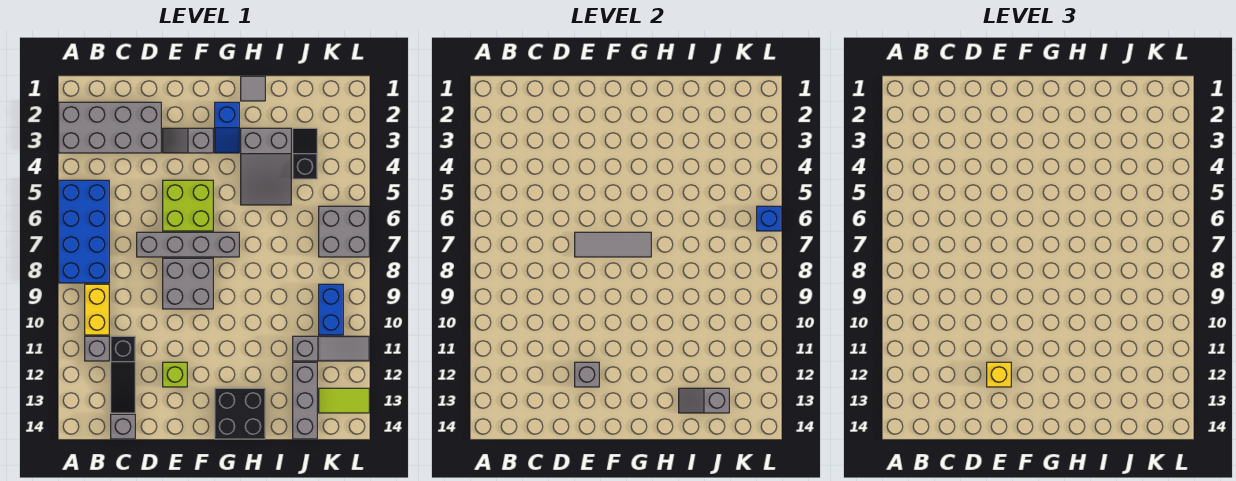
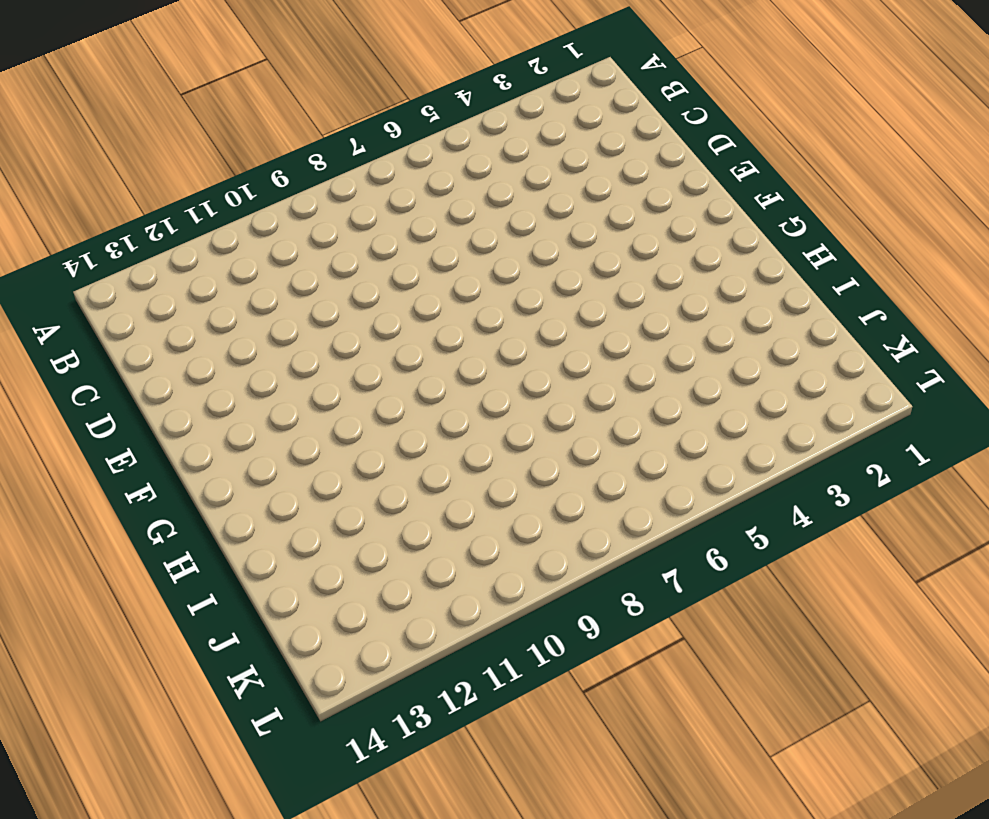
none -> grey 2x4 brick [59,102,161,153]
none -> blue 2x4 brick [59,180,109,283]
none -> yellow 1x2 brick [85,284,109,335]

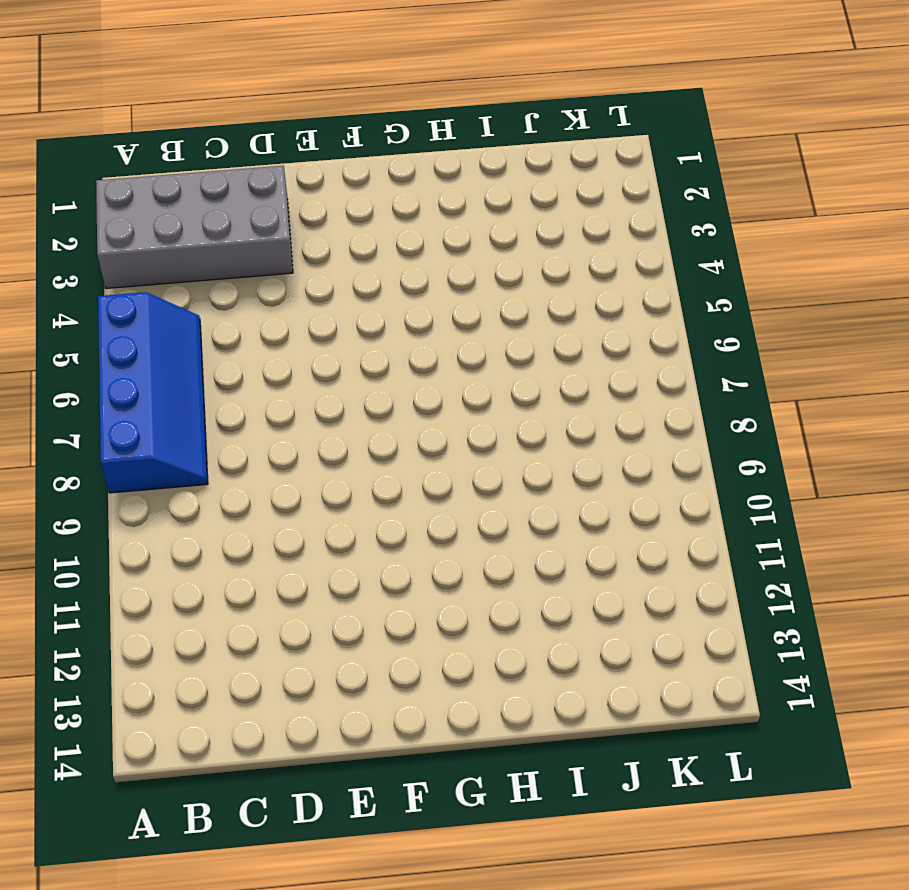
blue 2x4 slope [98,292,208,493] -> blue 2x4 brick [59,180,109,283]
none -> yellow 1x2 brick [85,284,109,335]
none -> grey 1x1 brick [85,336,109,361]
none -> black 1x3 slope [111,336,135,413]

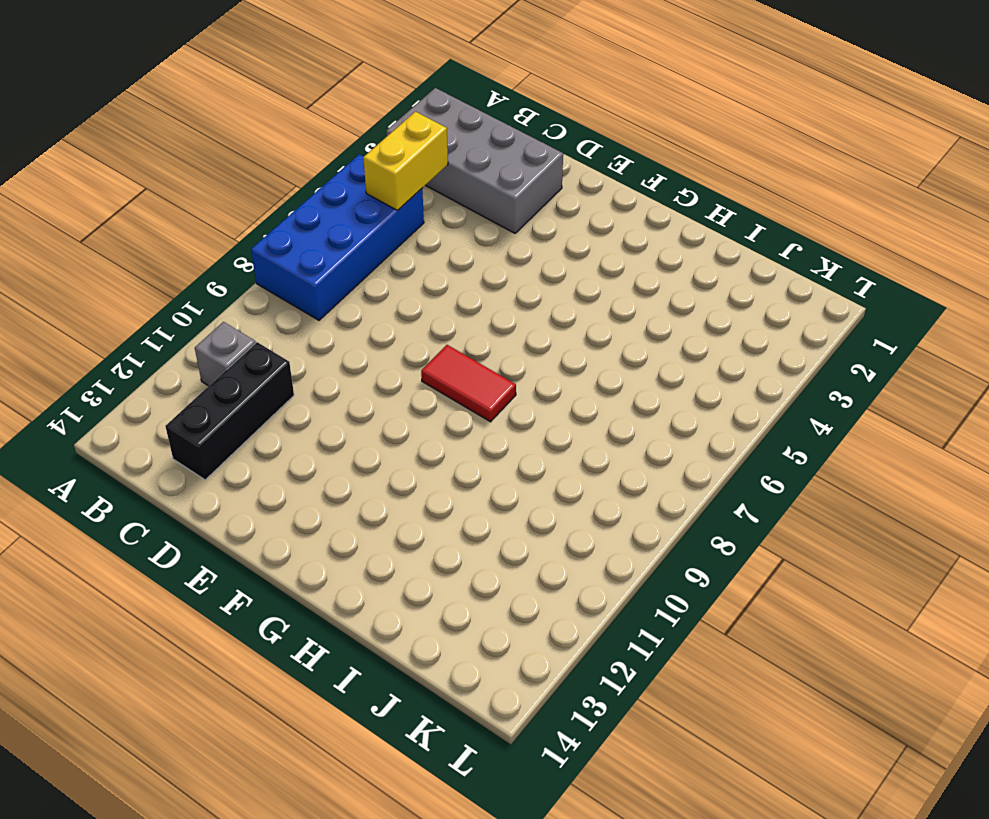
yellow 1x2 brick [363,112,448,211] -> yellow 1x2 brick moved to [85,284,109,335]
black 1x3 brick [165,342,294,480] -> black 1x3 slope [111,336,135,413]
red 1x2 tile [421,345,516,422] -> grey 2x2 brick [163,258,213,309]
none -> grey 1x1 brick [111,414,135,439]
none -> grey 1x4 brick [137,232,239,257]
none -> grey 1x2 slope [163,128,213,153]

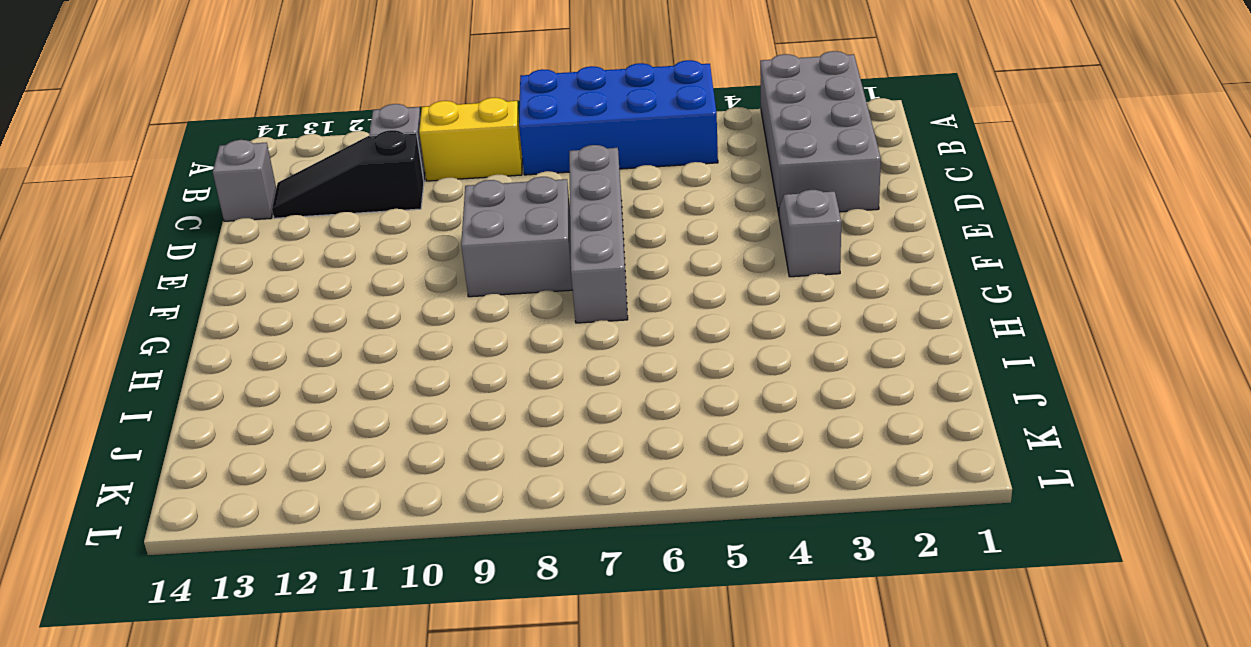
none -> lime 2x2 brick [163,180,213,231]
none -> lime 1x1 brick [163,362,187,387]
none -> blue 1x2 slope [215,102,239,153]

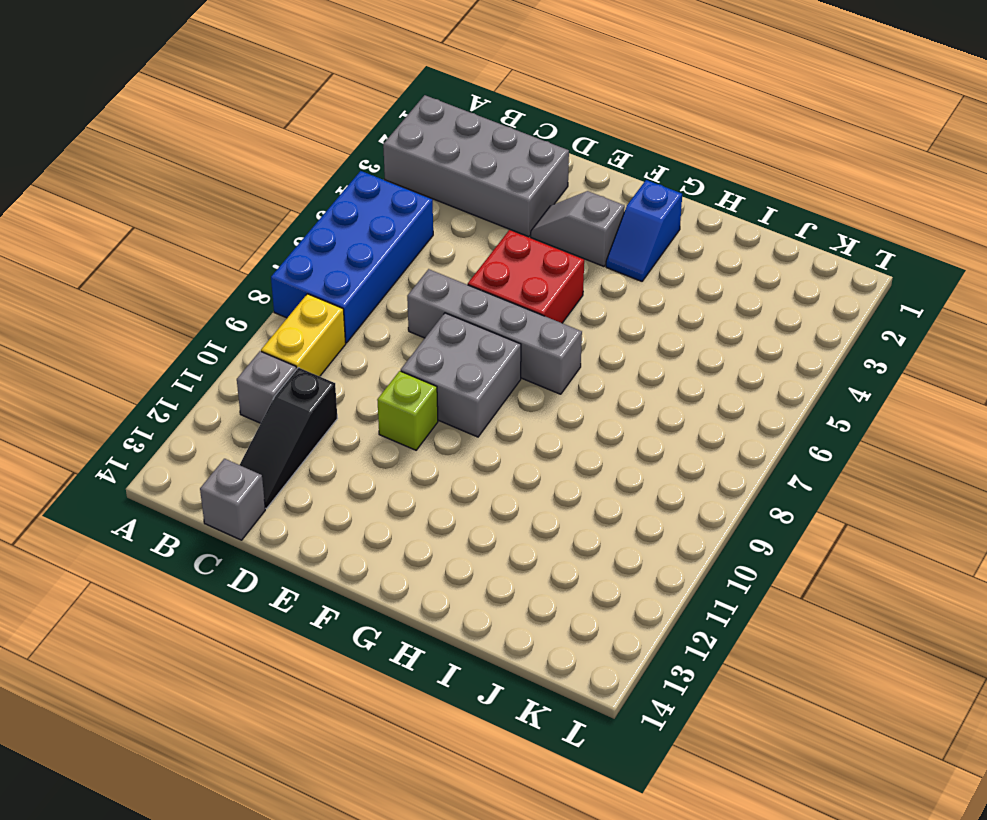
red 2x2 brick [468,230,584,323] -> lime 2x2 brick [163,180,213,231]
lime 1x1 brick [377,371,438,450] -> lime 1x1 brick moved to [163,362,187,387]
none -> black 2x2 brick [215,388,265,439]
none -> grey 1x1 tile [241,76,265,101]
none -> grey 2x3 slope [241,128,291,205]

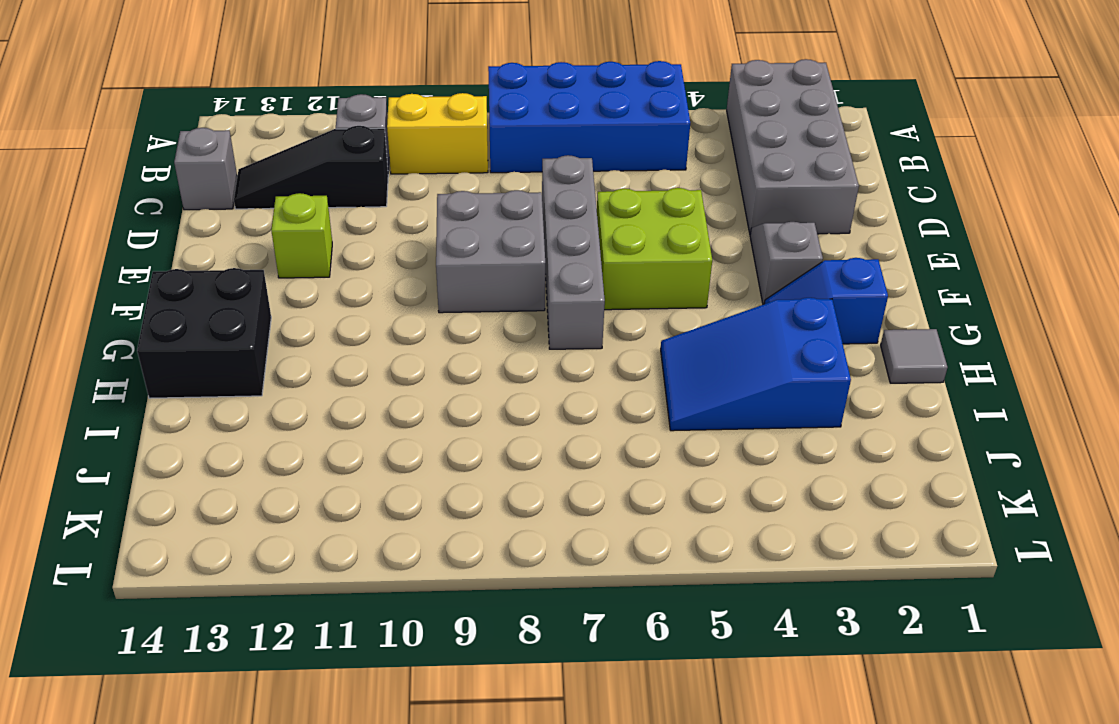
blue 2x3 slope [661,298,851,431] -> grey 2x3 slope [241,128,291,205]
none -> black 1x2 slope [293,128,317,179]
none -> grey 1x3 slope [293,336,369,361]
none -> grey 1x3 brick [293,362,317,439]

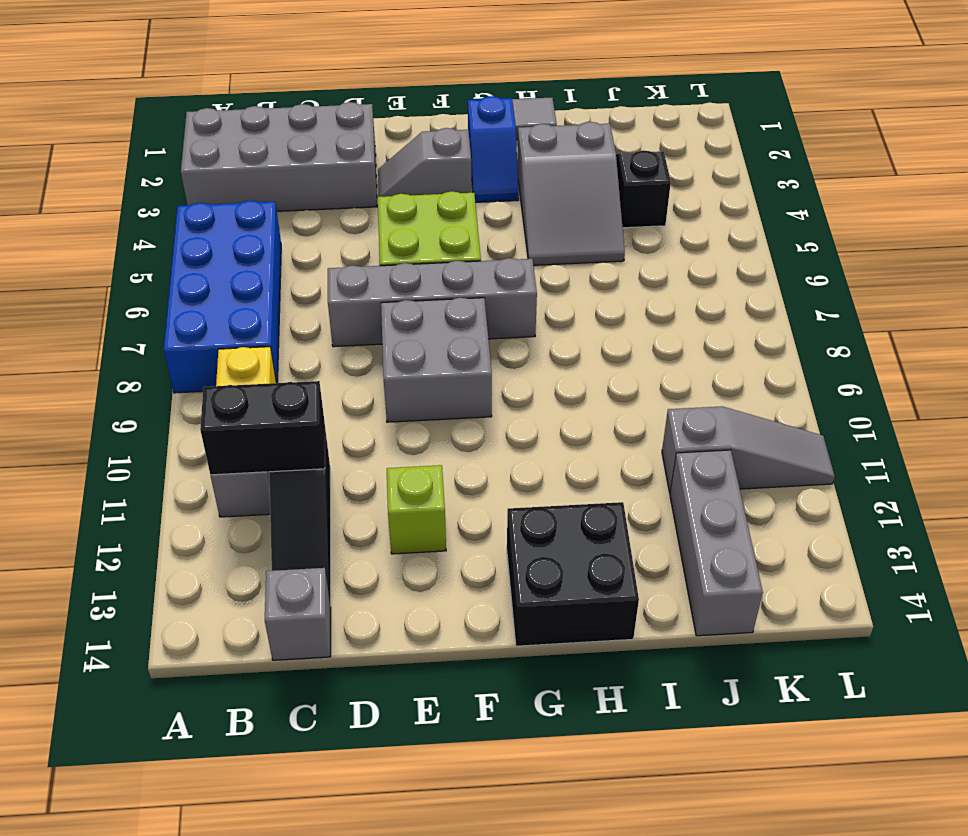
black 1x2 brick [200,381,325,475] -> none
none -> grey 2x2 brick [319,206,369,257]
none -> blue 1x2 brick [319,284,343,335]
none -> lime 1x2 tile [319,388,369,413]

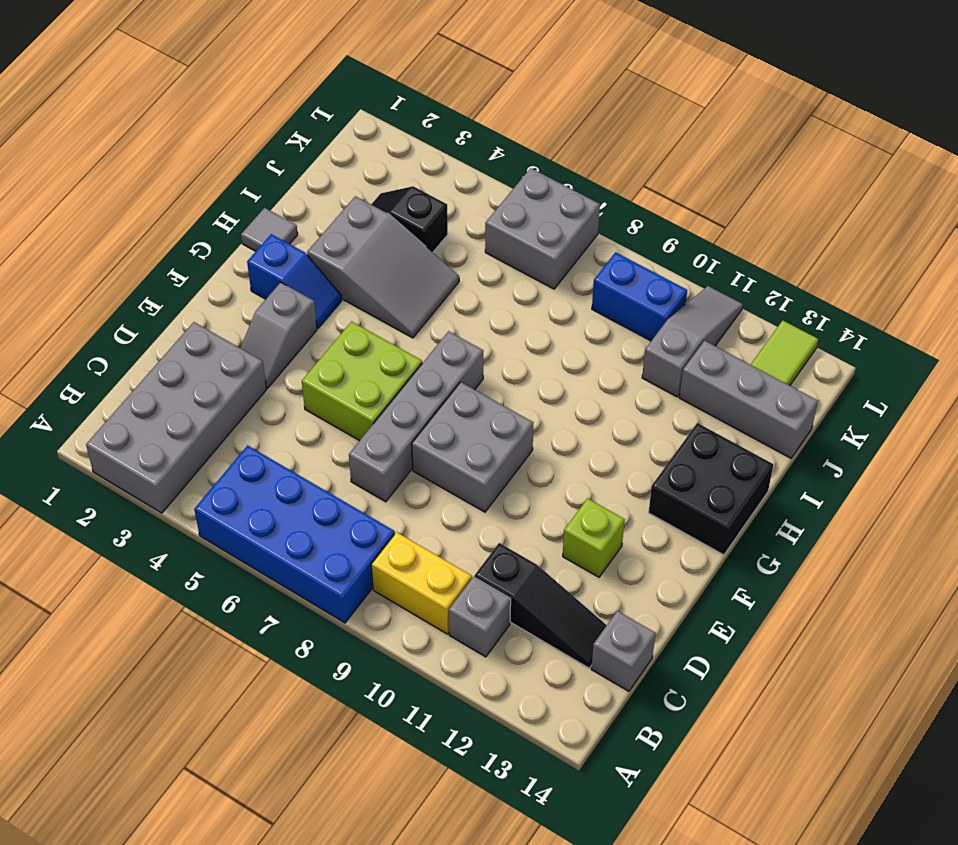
none -> grey 1x3 tile [575,232,651,257]
none -> grey 1x1 brick [575,362,599,387]
none -> grey 1x2 slope [679,388,729,413]

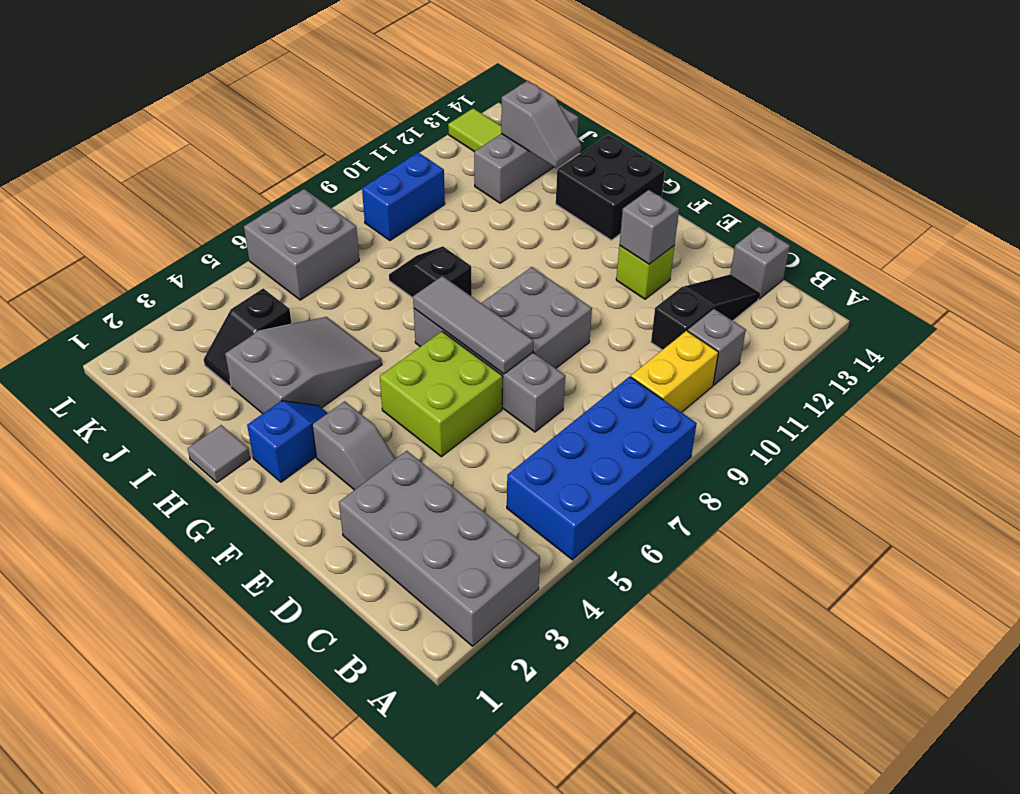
black 1x2 slope [389,246,472,298] -> none
none -> grey 1x3 slope [293,336,369,361]
none -> blue 1x1 brick [757,206,781,231]
none -> yellow 1x1 brick [987,362,1011,387]

